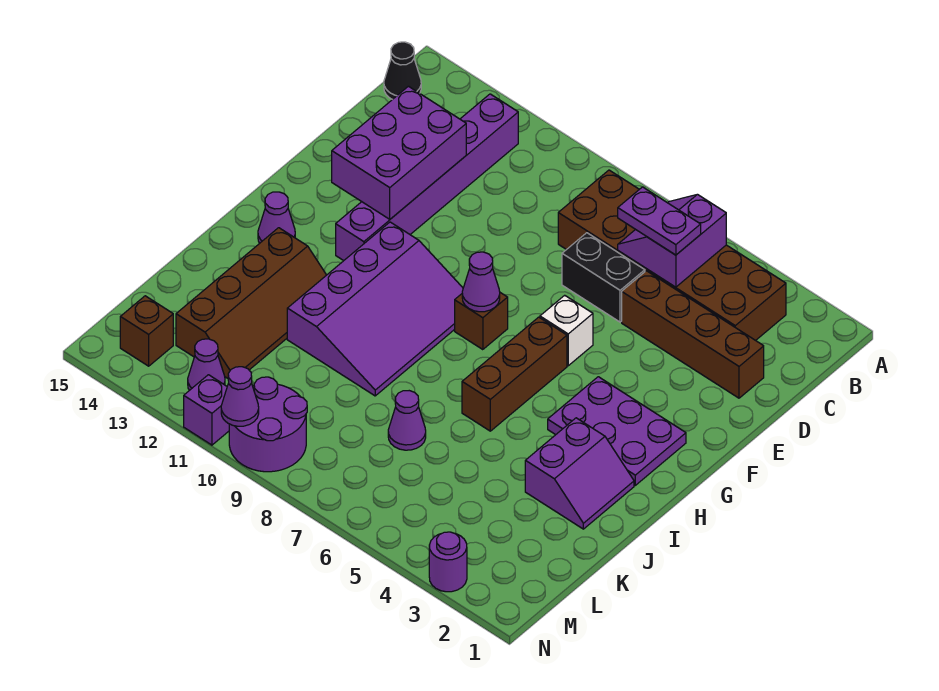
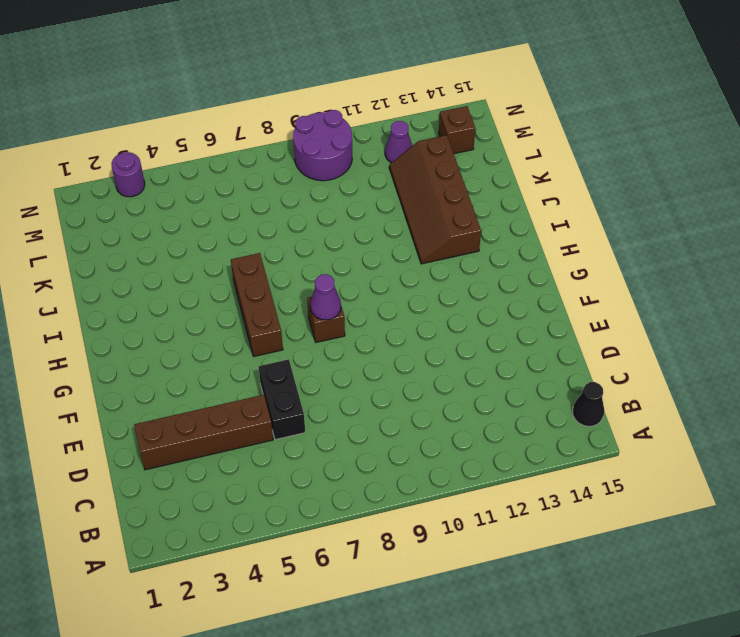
black 1x2 brick [258,359,305,440] -> black 1x2 brick turned to [562,233,645,322]
none -> brown 2x6 brick [558,170,786,340]
none -> purple 1x6 brick [336,94,518,261]
none -> white 1x1 brick [540,295,593,366]

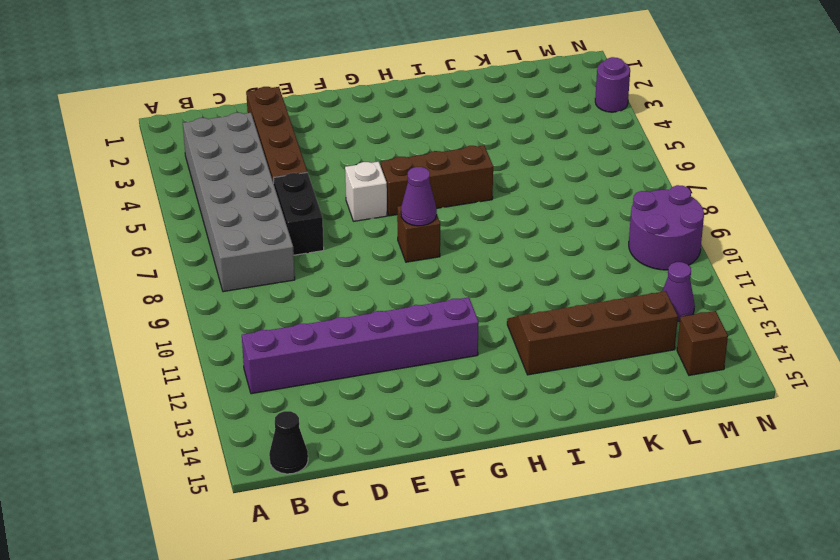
grey 2x6 brick [183,113,295,292] -> brown 2x6 brick [558,170,786,340]
none -> purple 2x3 plate [548,377,686,485]
none -> purple 3x4 slope [287,222,463,396]
none -> purple 1x1 cone [258,192,295,243]

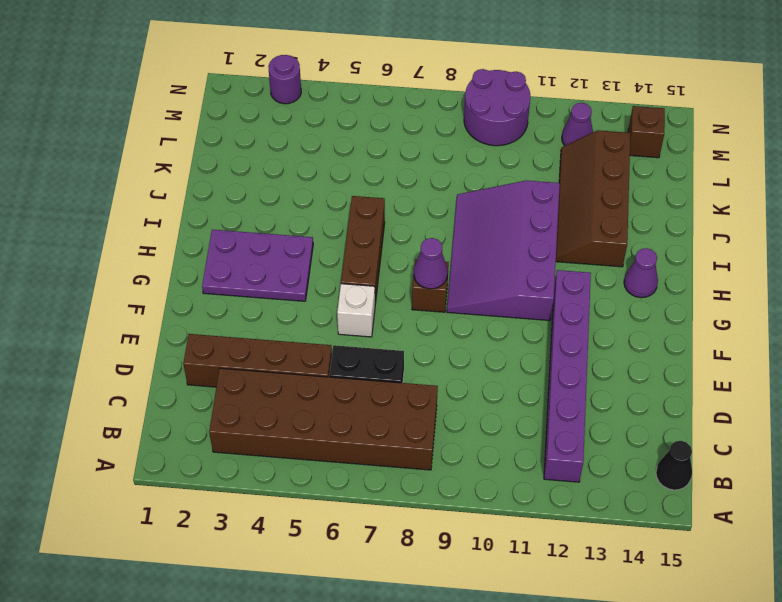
none -> purple 2x2 slope [525,418,634,529]
none -> purple 1x1 cone [388,391,426,450]
none -> purple 1x1 brick [184,375,229,445]

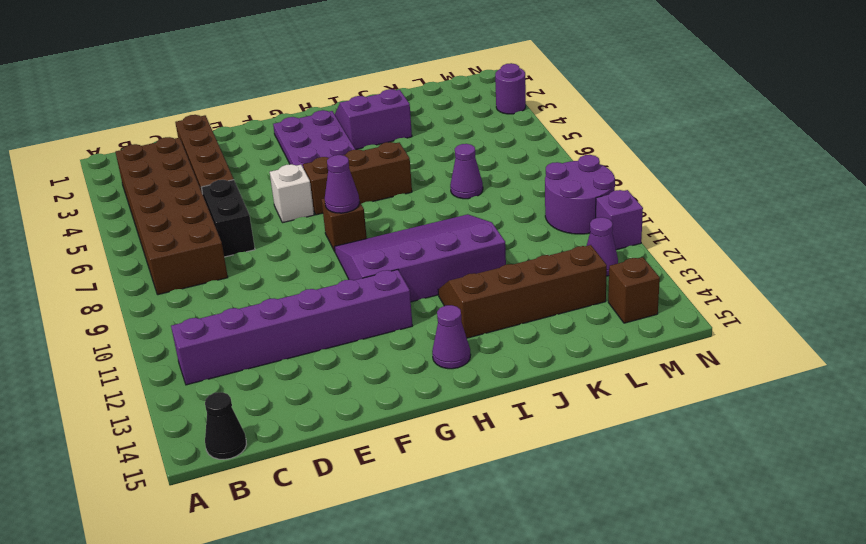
none -> purple 2x2 slope [618,194,726,287]
none -> purple 2x3 brick [332,86,466,219]
none -> purple 1x1 cone [221,367,259,426]

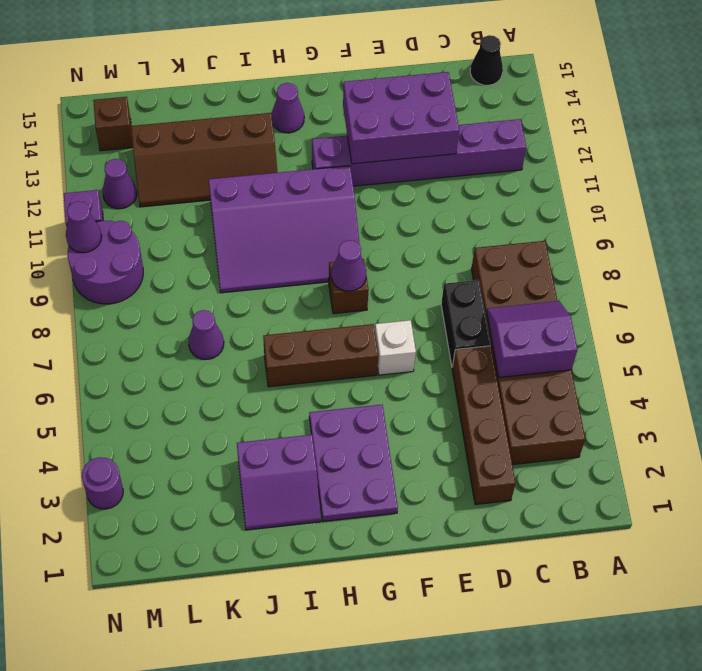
none -> purple 1x2 plate [618,187,701,255]

